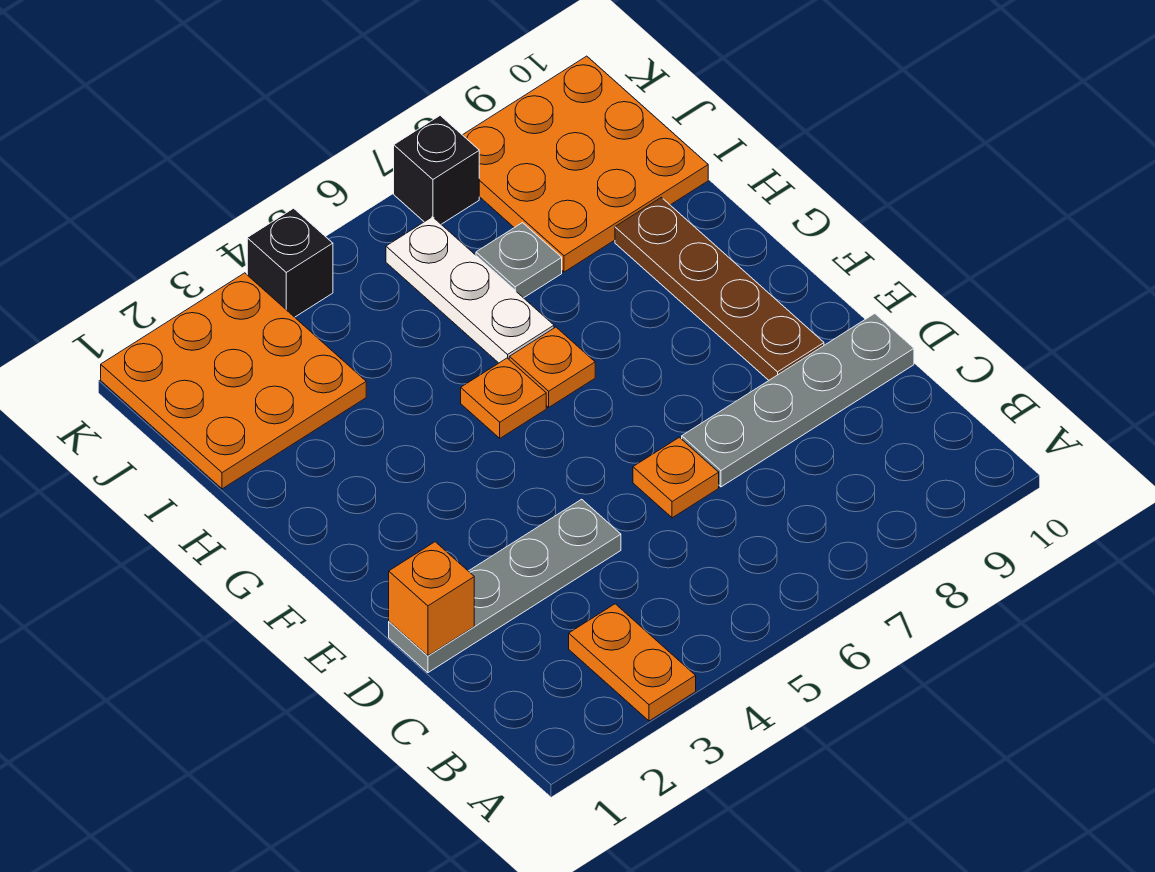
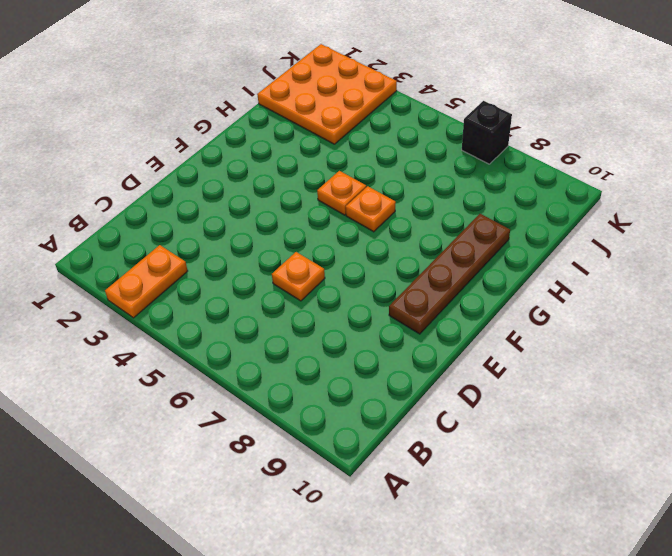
none -> grey 1x4 plate [389,499,621,673]
none -> grey 1x4 plate [682,314,914,487]
none -> white 1x3 plate [386,217,554,363]

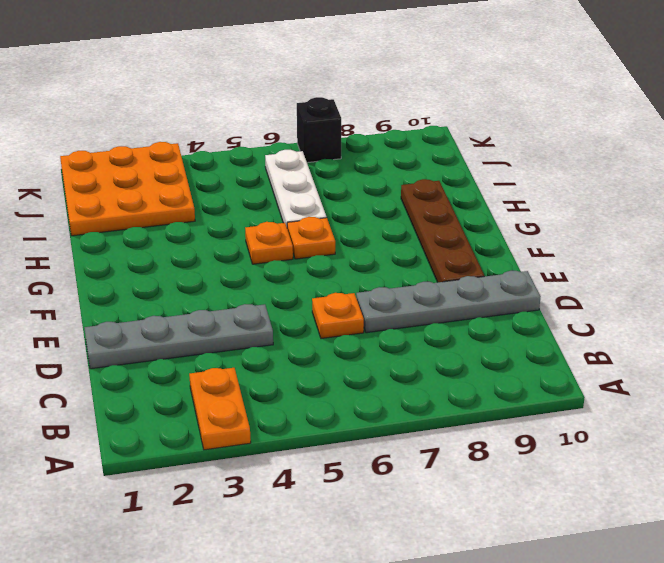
none -> grey 1x1 plate [476,223,562,298]
none -> orange 3x3 plate [463,56,708,272]
none -> black 1x1 brick [247,208,333,317]

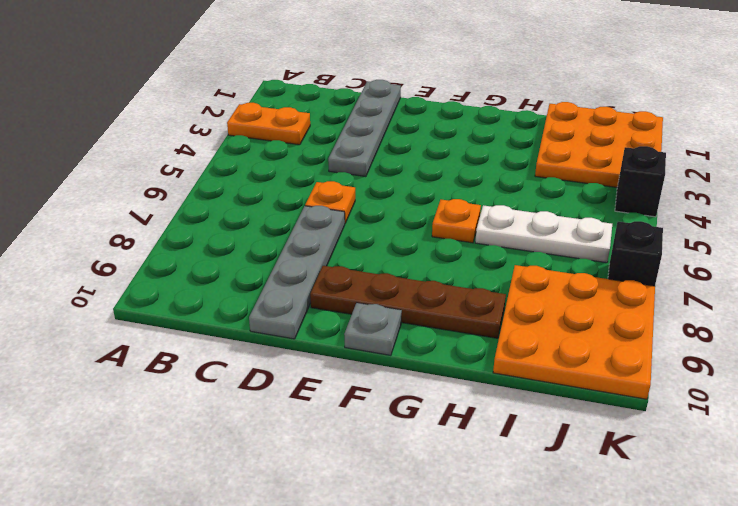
grey 1x1 plate [344,303,402,355] -> grey 1x1 plate moved to [476,223,562,298]
none -> orange 1x1 plate [461,358,546,438]
none -> orange 1x1 brick [389,542,474,656]

